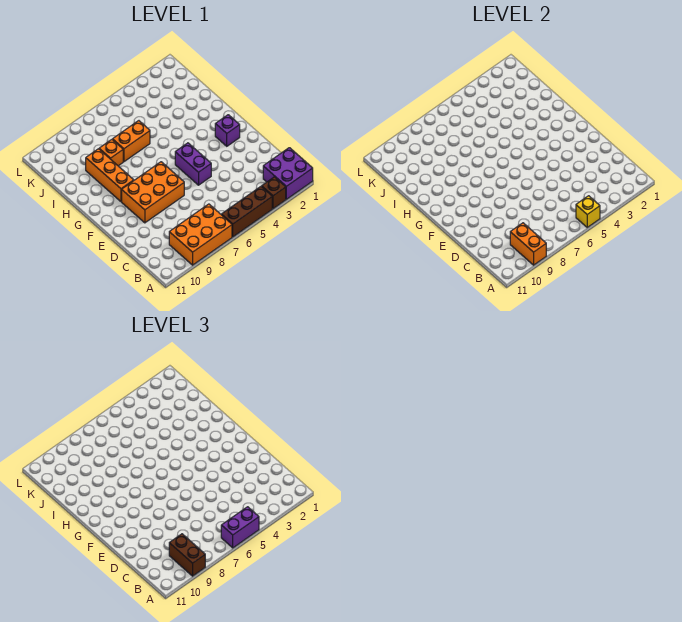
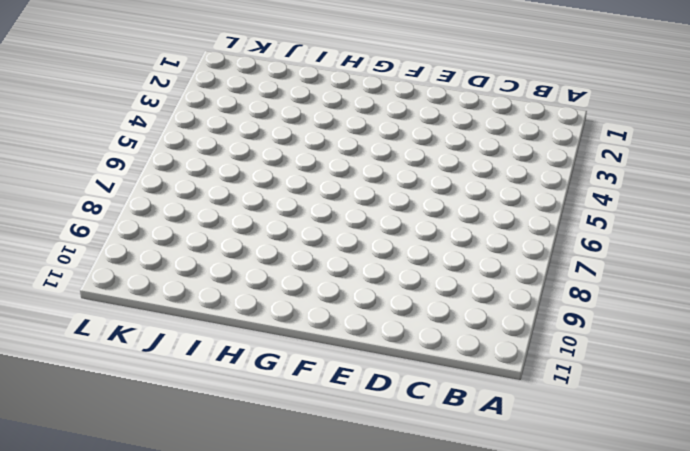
none -> purple 2x2 brick [263,148,313,199]
none -> brown 1x1 brick [262,177,286,209]
none -> brown 1x3 brick [221,187,272,237]

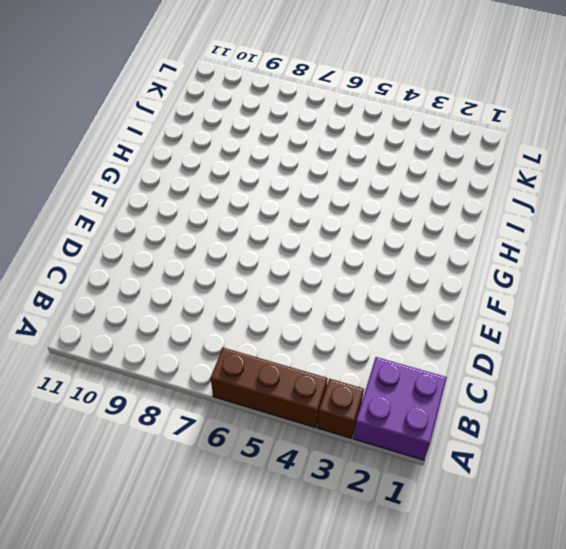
none -> orange 2x3 brick [169,204,232,265]
none -> purple 1x2 brick [175,143,211,185]
none -> orange 2x3 brick [122,162,184,223]

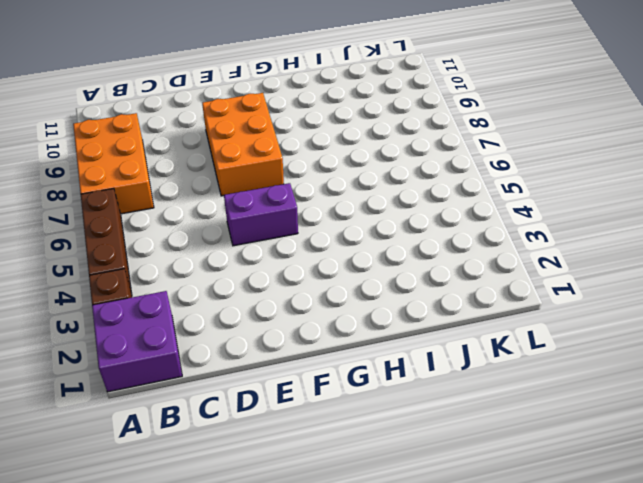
none -> purple 1x1 brick [215,115,240,146]
none -> orange 1x3 brick [86,149,134,202]
none -> orange 1x2 brick [113,121,150,162]

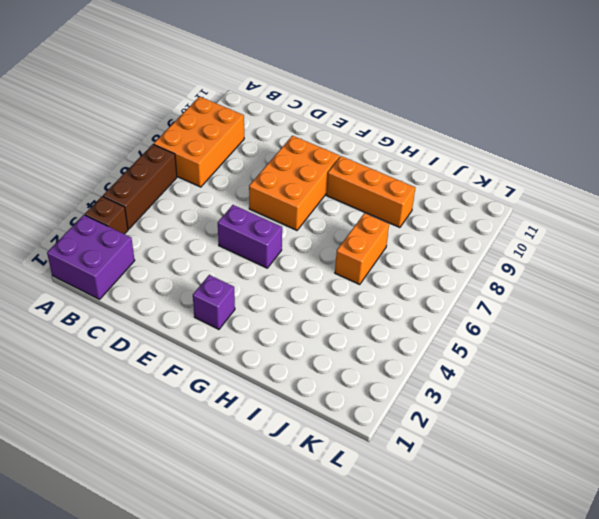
none -> orange 1x1 brick [99,140,123,166]
none -> yellow 1x1 brick [576,196,600,228]
none -> orange 1x2 brick [510,223,546,265]

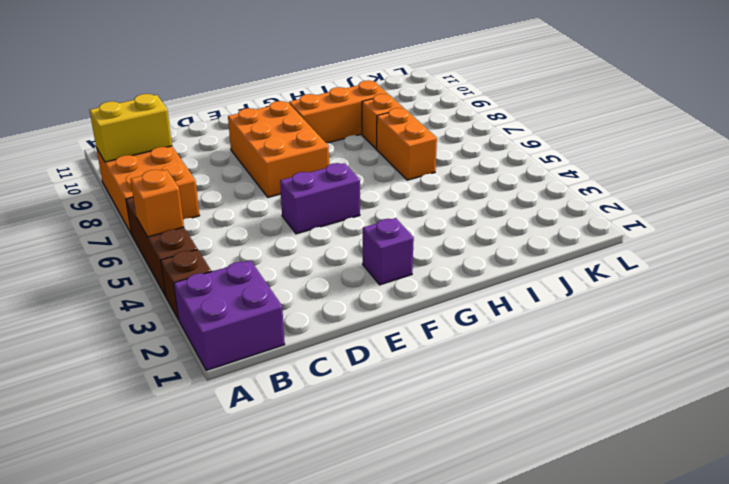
orange 1x1 brick [131,170,184,237] -> yellow 1x1 brick [576,196,600,228]
yellow 1x2 brick [90,94,172,162] -> orange 1x2 brick [510,223,546,265]
none -> purple 1x2 brick [221,507,259,548]
none -> brown 1x2 brick [169,534,205,576]

